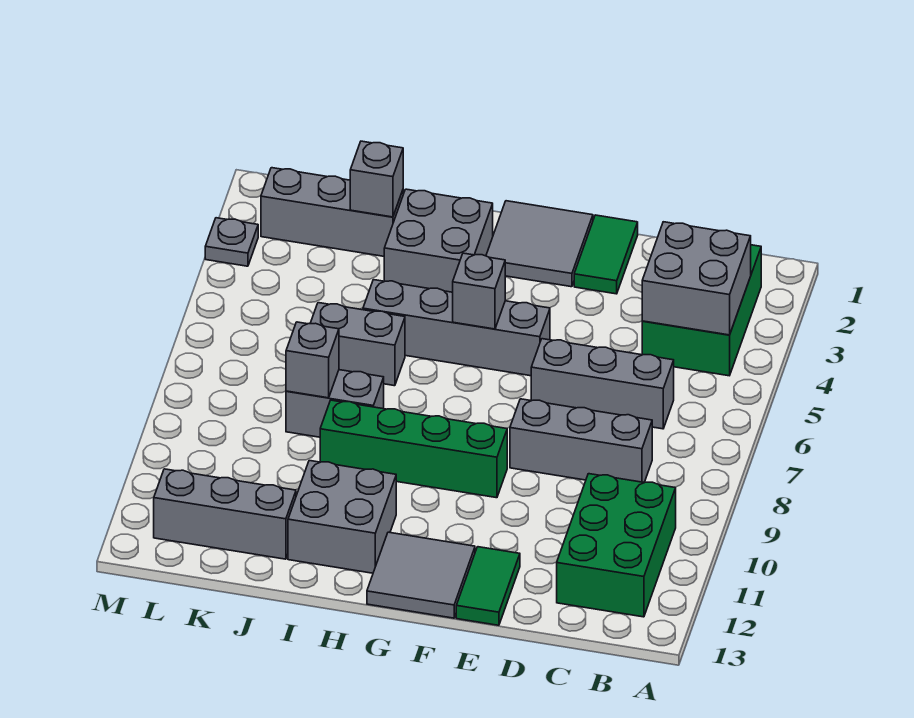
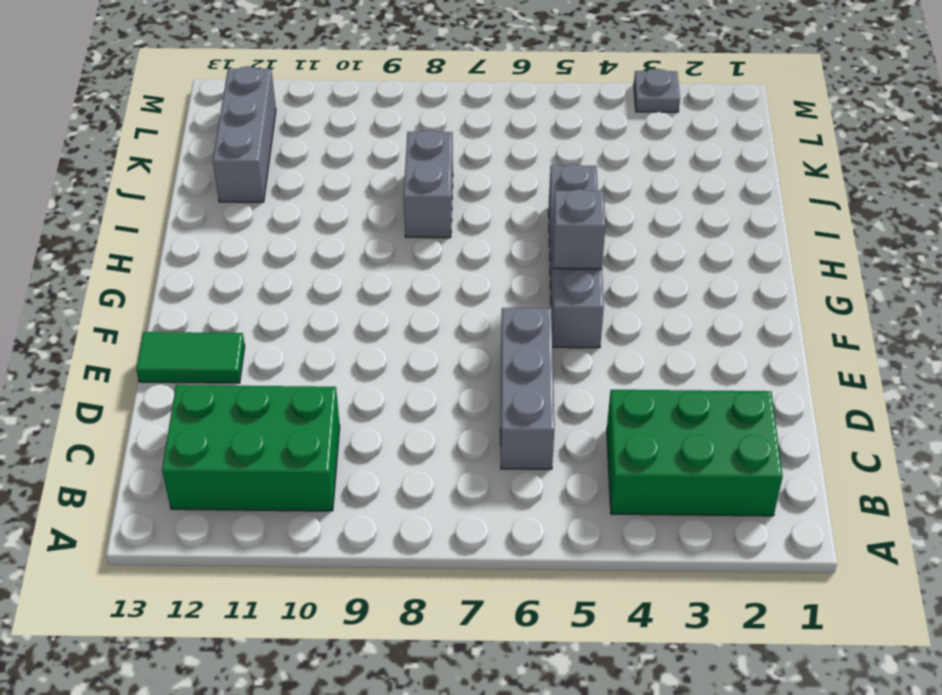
none -> grey 1x3 brick [510,399,652,482]
none -> green 1x2 tile [574,215,638,294]
none -> grey 2x2 tile [486,201,593,287]

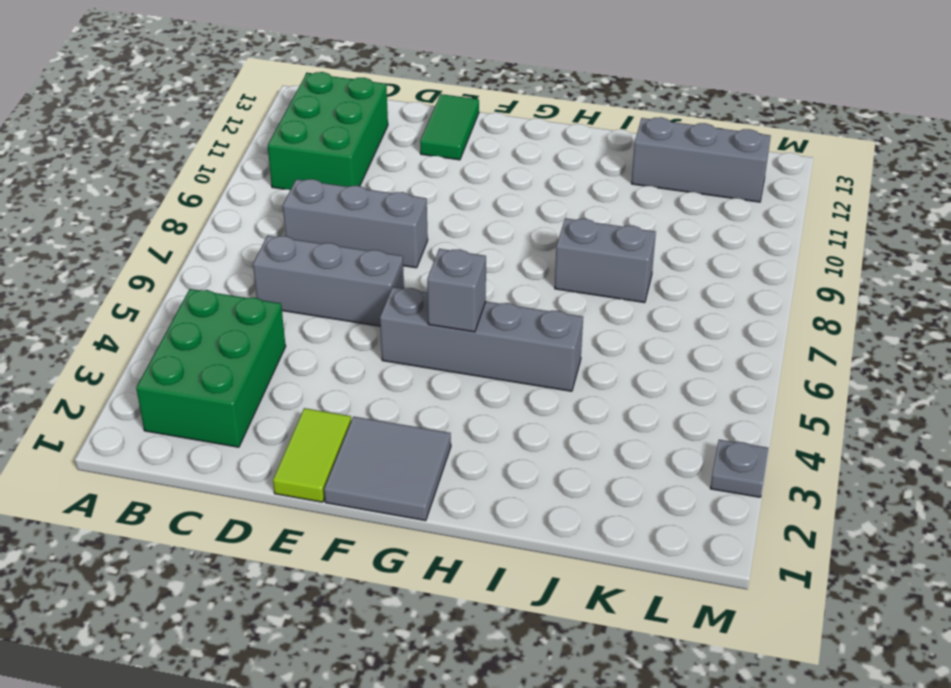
lime 1x2 tile [273,408,351,502] -> green 1x2 tile [574,215,638,294]
none -> green 1x4 brick [320,400,507,498]
none -> grey 2x2 tile [367,532,475,618]
none -> grey 2x2 brick [384,189,493,292]

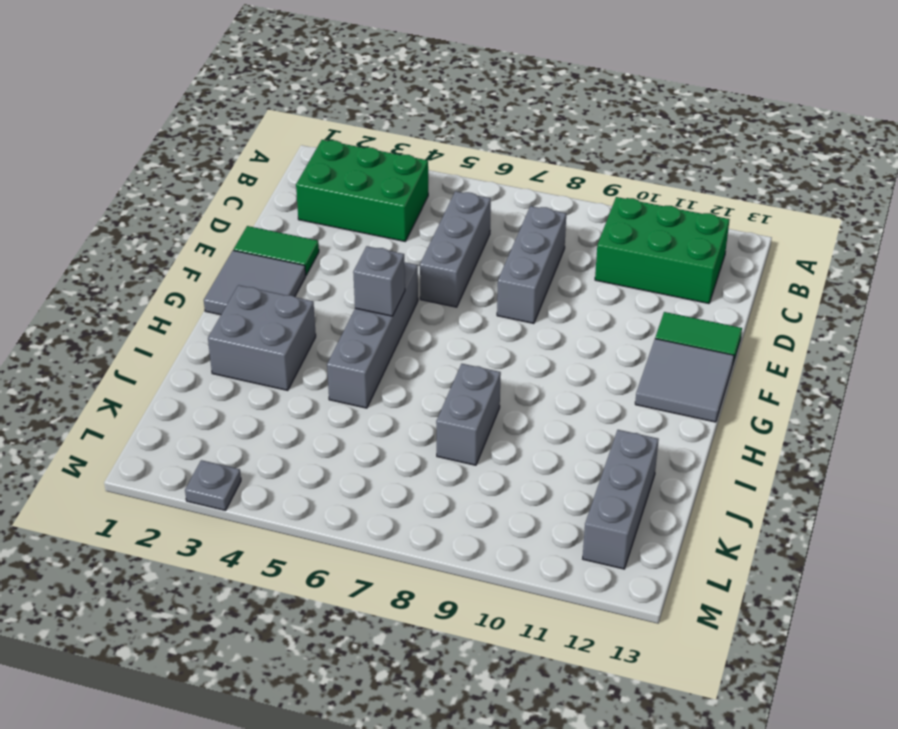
none -> green 1x4 brick [320,400,507,498]
none -> grey 2x2 brick [288,461,396,573]
none -> grey 1x2 brick [310,303,405,386]

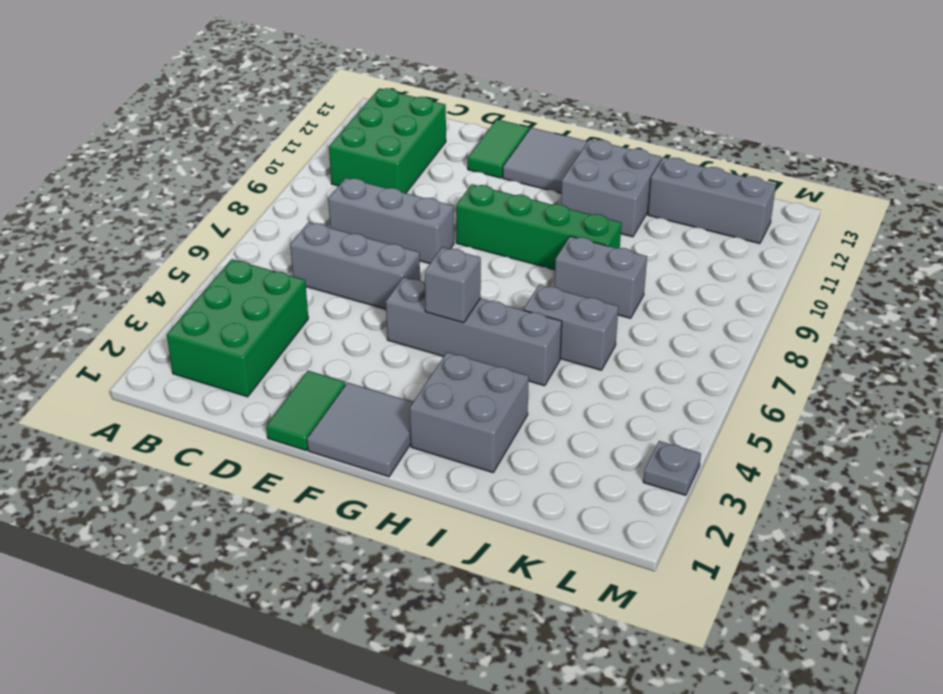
none -> grey 1x3 brick [261,168,403,256]
none -> grey 2x2 brick [642,222,751,335]
none -> grey 1x1 brick [350,141,403,217]

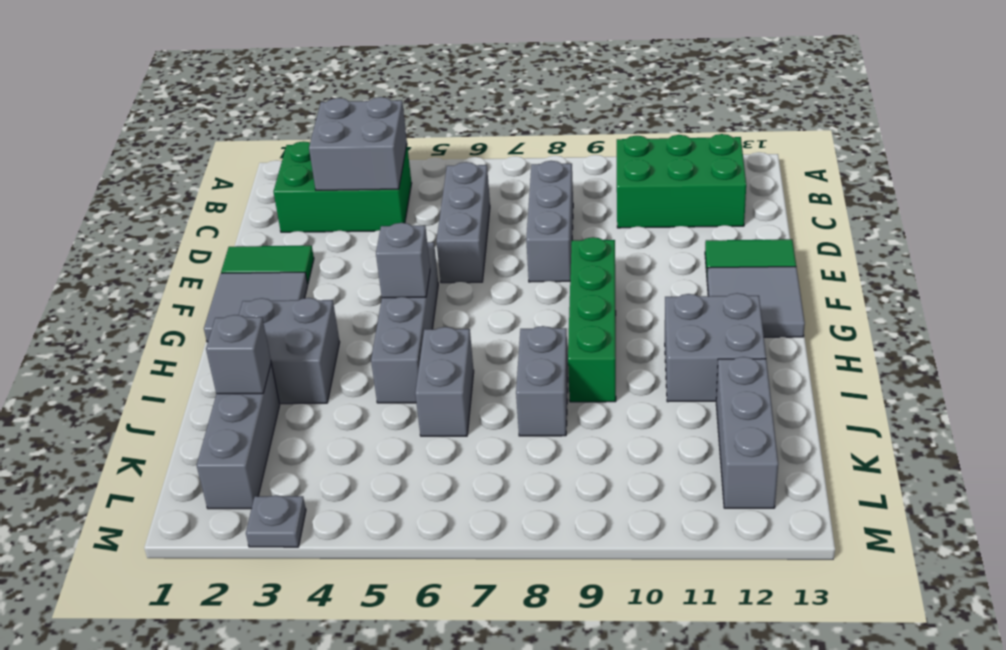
none -> grey 1x1 brick [286,322,339,398]

